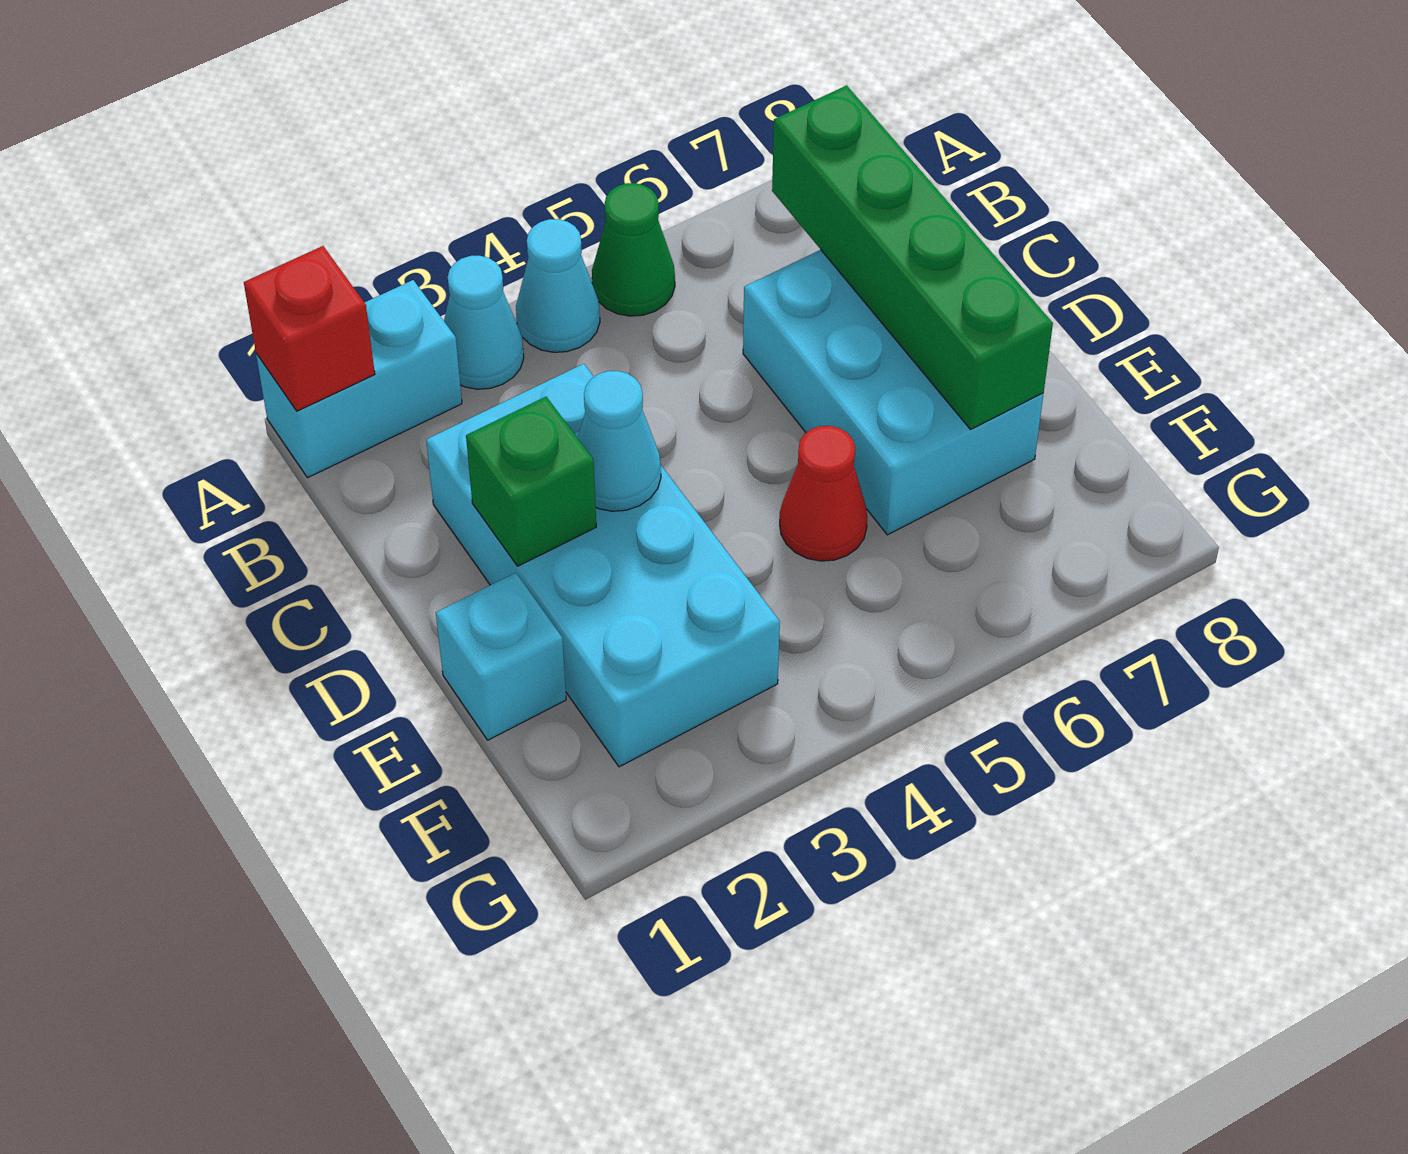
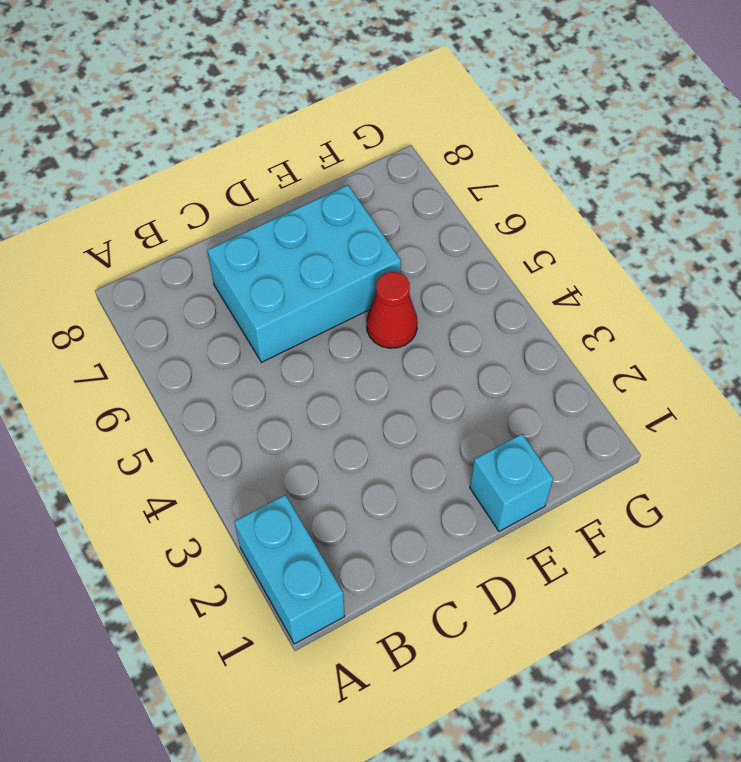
none -> cyan 1x1 cone [444,256,524,389]
none -> cyan 1x1 cone [516,219,600,352]
none -> green 1x1 cone [592,183,675,316]

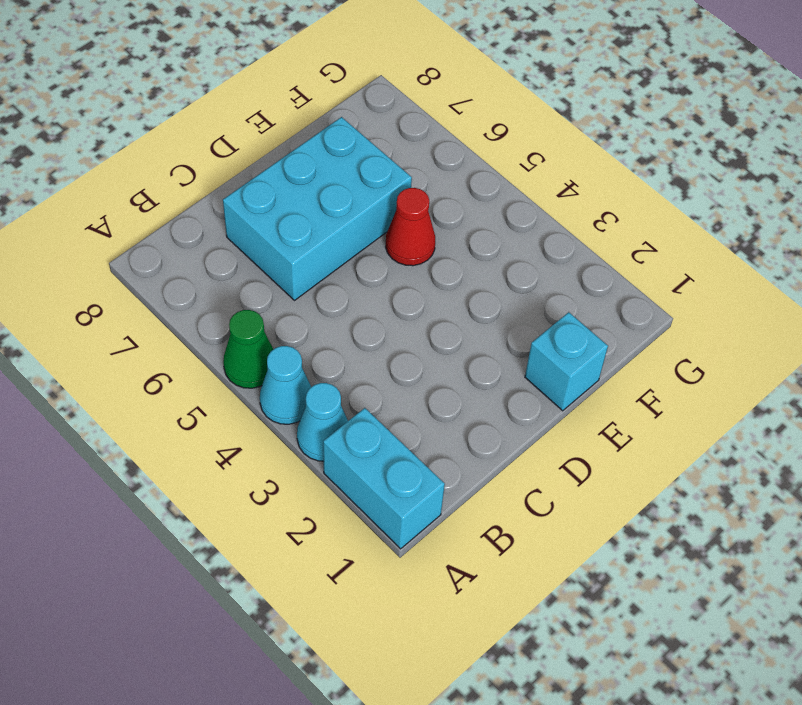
none -> cyan 2x4 brick [426,364,780,767]
none -> red 1x1 brick [244,246,375,411]
none -> green 1x4 brick [772,85,1053,429]

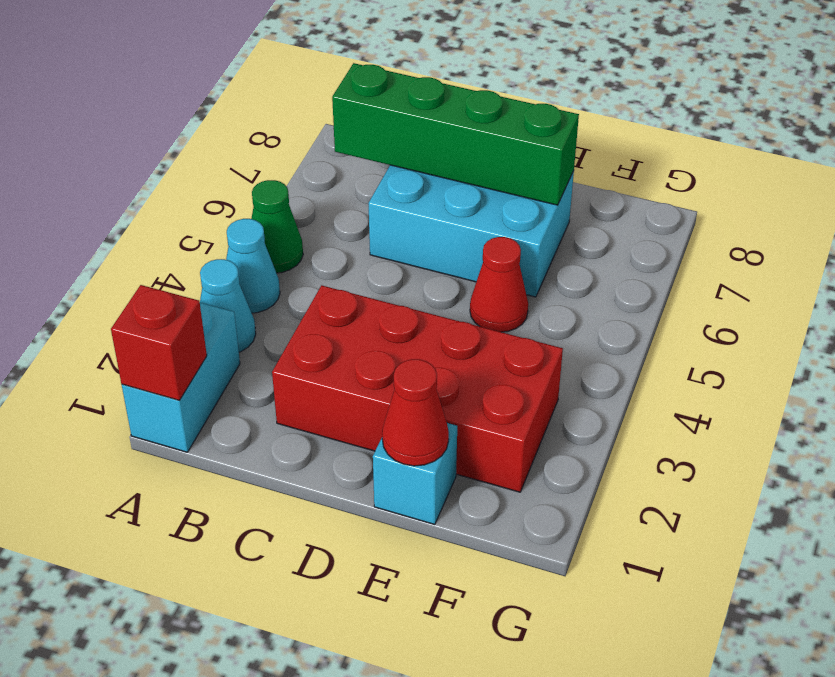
red 2x4 brick [272,285,563,492] -> cyan 2x4 brick [426,364,780,767]
red 1x1 cone [382,359,449,466] -> none
none -> green 1x1 brick [466,397,596,566]
none -> cyan 1x1 cone [578,371,661,511]

